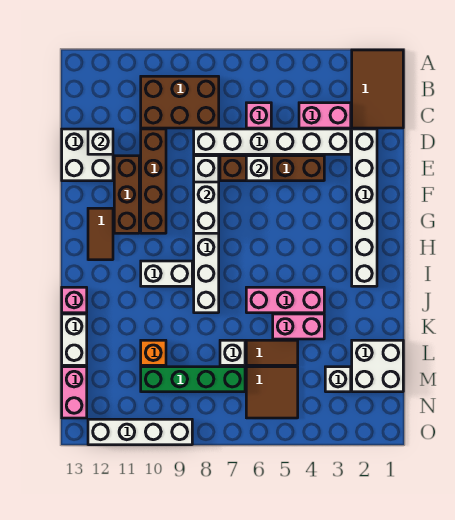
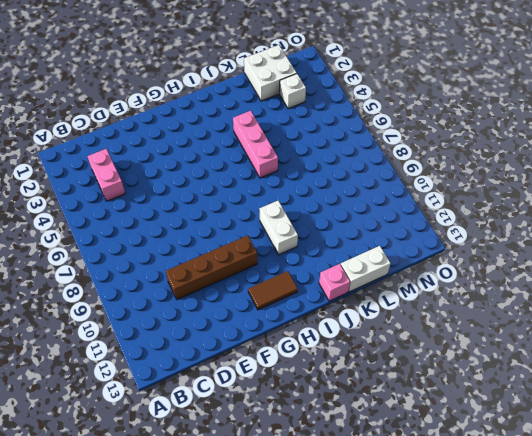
none -> brown 2x3 tile [352,50,403,128]
none -> brown 2x3 brick [141,76,219,128]
none -> pink 1x1 brick [246,103,271,128]

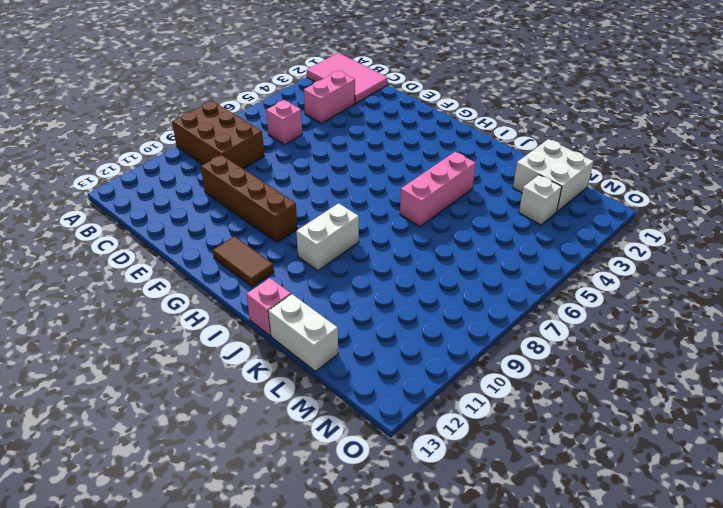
pink 2x3 tile [307,53,388,103] -> brown 2x3 tile [352,50,403,128]
brown 2x3 brick [172,101,264,169] -> brown 2x3 brick turned to [141,76,219,128]
none -> white 1x6 brick [352,129,377,286]
none -> white 1x6 brick [194,129,351,154]
none -> white 2x2 brick [62,129,113,181]

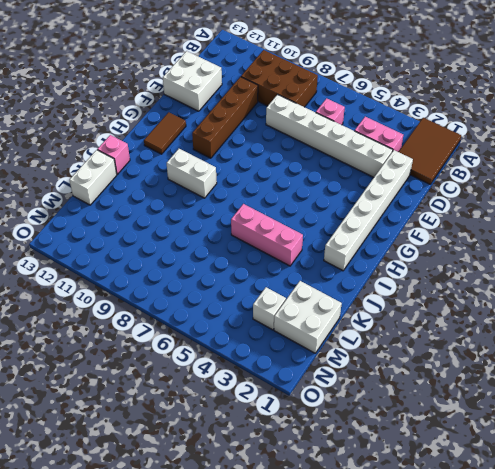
none -> brown 1x4 brick [220,156,324,181]
none -> white 1x6 brick [194,156,219,313]
none -> brown 1x3 brick [114,156,139,233]

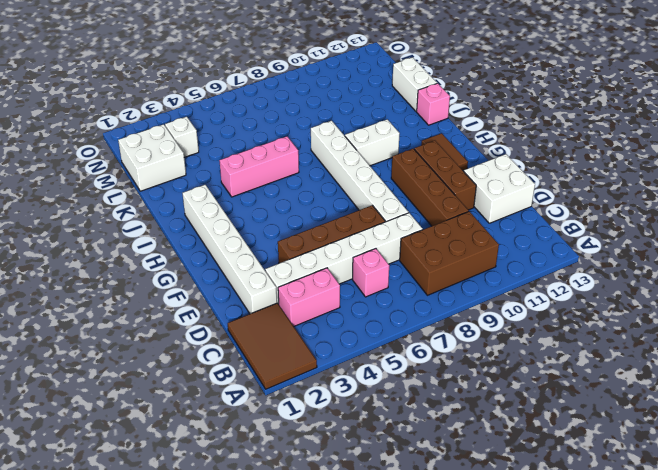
none -> pink 1x2 brick [273,314,324,339]
none -> brown 1x2 tile [246,340,298,365]
none -> white 1x1 brick [220,340,245,365]

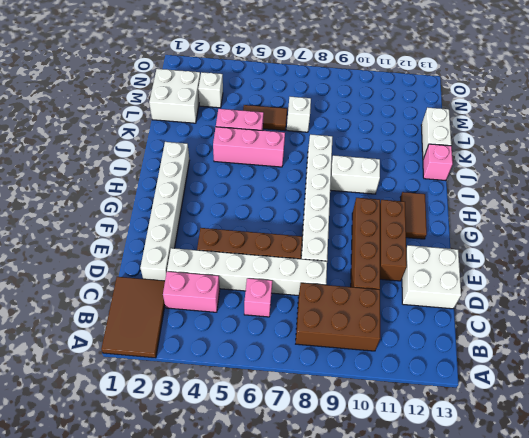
none -> orange 1x1 brick [141,340,166,365]
none -> brown 2x2 tile [246,367,298,418]
none -> green 1x4 brick [141,367,245,392]

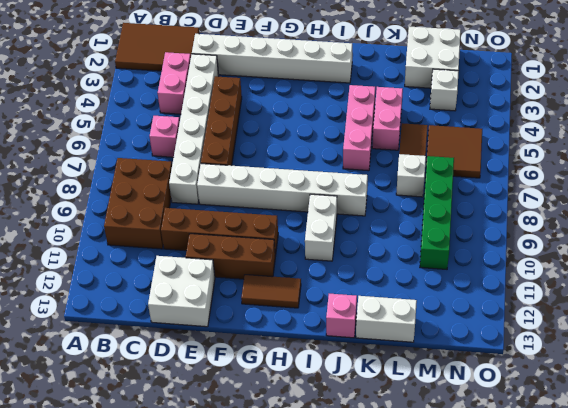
none -> orange 1x1 brick [141,340,166,365]
none -> pink 1x2 brick [62,367,87,418]
none -> white 1x4 brick [88,419,192,445]

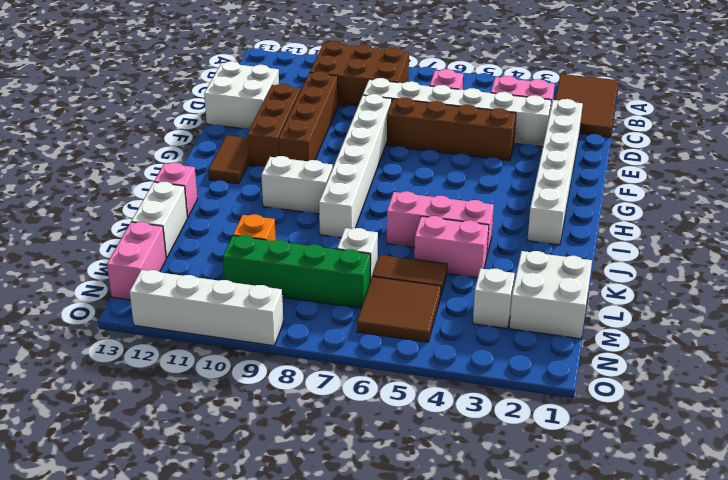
none -> white 1x1 brick [88,129,113,154]
none -> white 1x1 brick [246,156,271,181]
none -> white 1x2 brick [194,182,219,233]

